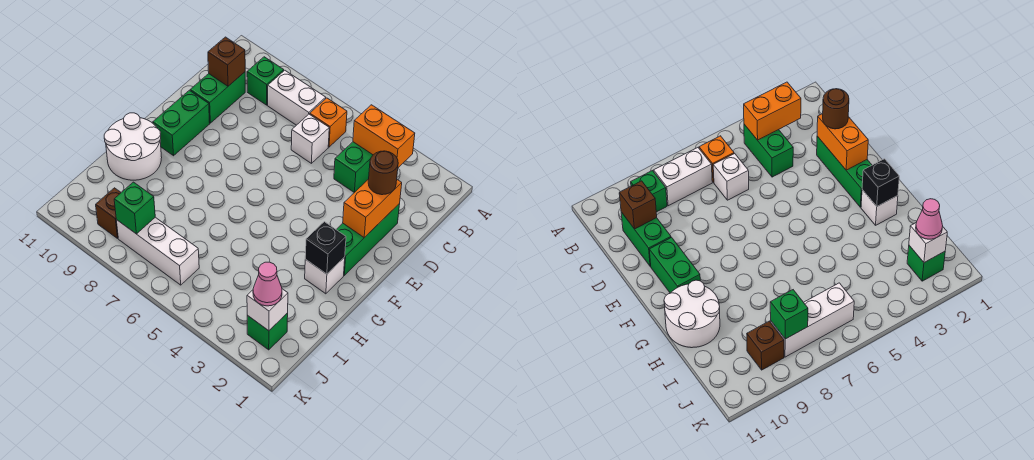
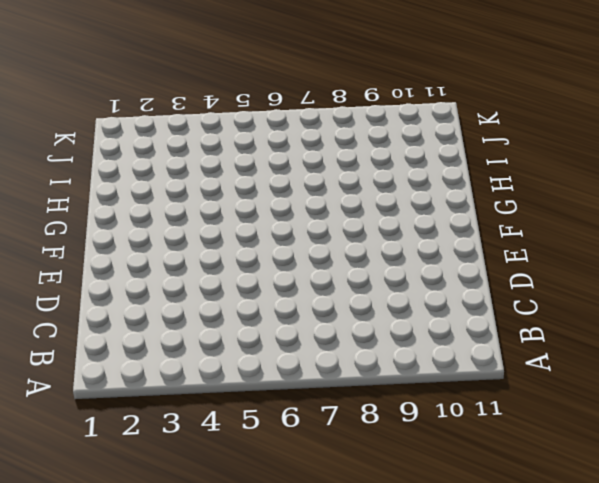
none -> green 1x2 brick [334,142,373,193]
none -> orange 1x1 brick [310,98,347,147]
none -> white 1x2 brick [268,70,326,125]

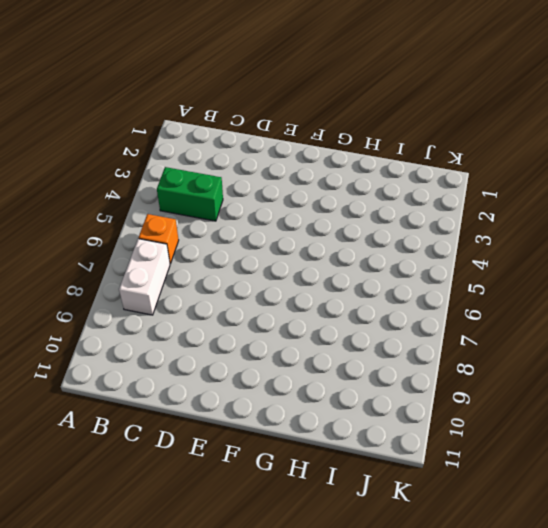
none -> green 1x1 brick [247,57,284,105]
none -> white 1x1 brick [291,114,329,163]
none -> green 1x2 brick [190,72,245,123]

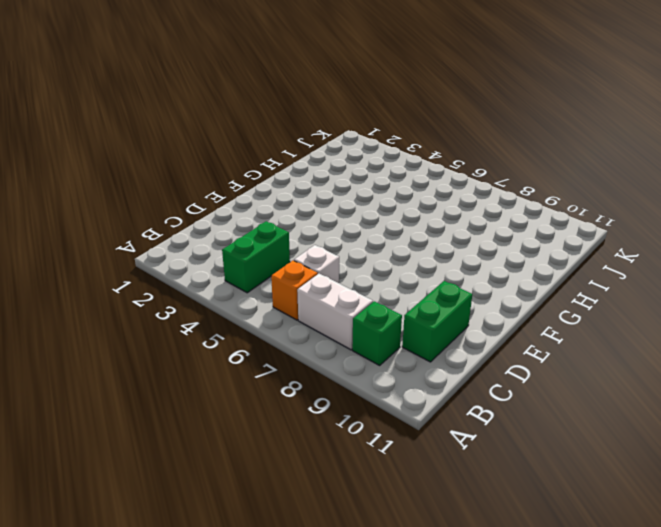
none -> green 1x3 brick [336,204,400,275]
none -> green 1x2 brick [153,90,210,156]
none -> white 1x1 brick [305,257,345,294]

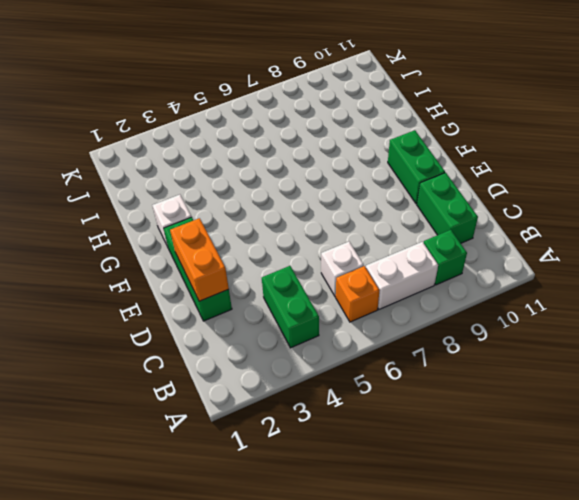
none -> white 2x2 round brick [104,113,162,180]
none -> green 1x1 brick [247,313,288,350]
none -> white 1x3 brick [117,217,199,285]

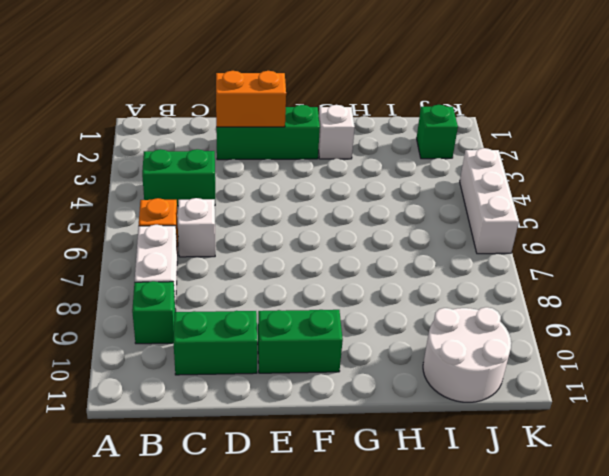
white 2x2 round brick [423,307,511,402] -> white 2x2 round brick moved to [104,113,162,180]
white 1x3 brick [460,148,519,254] -> white 1x3 brick moved to [117,217,199,285]
none -> brown 1x1 brick [96,188,121,238]
none -> orange 1x2 brick [353,105,415,168]
none -> brown 1x1 brick [208,37,245,86]

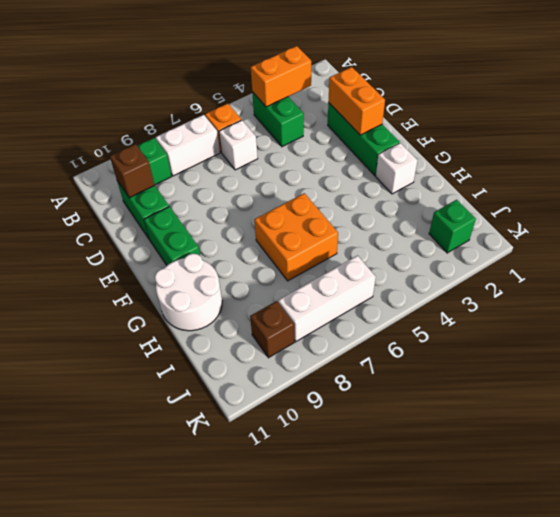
orange 2x2 brick [254,193,338,281] -> none
none -> black 1x1 brick [305,222,346,274]
none -> white 1x1 brick [247,289,288,331]
none -> green 1x1 brick [114,182,155,234]

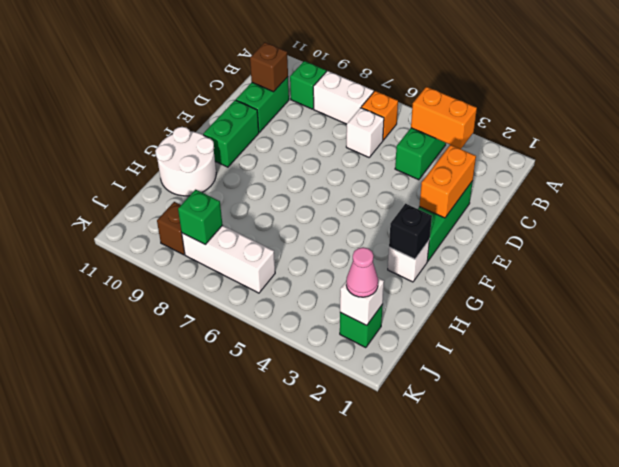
none -> brown 1x1 round brick [368,151,398,195]

